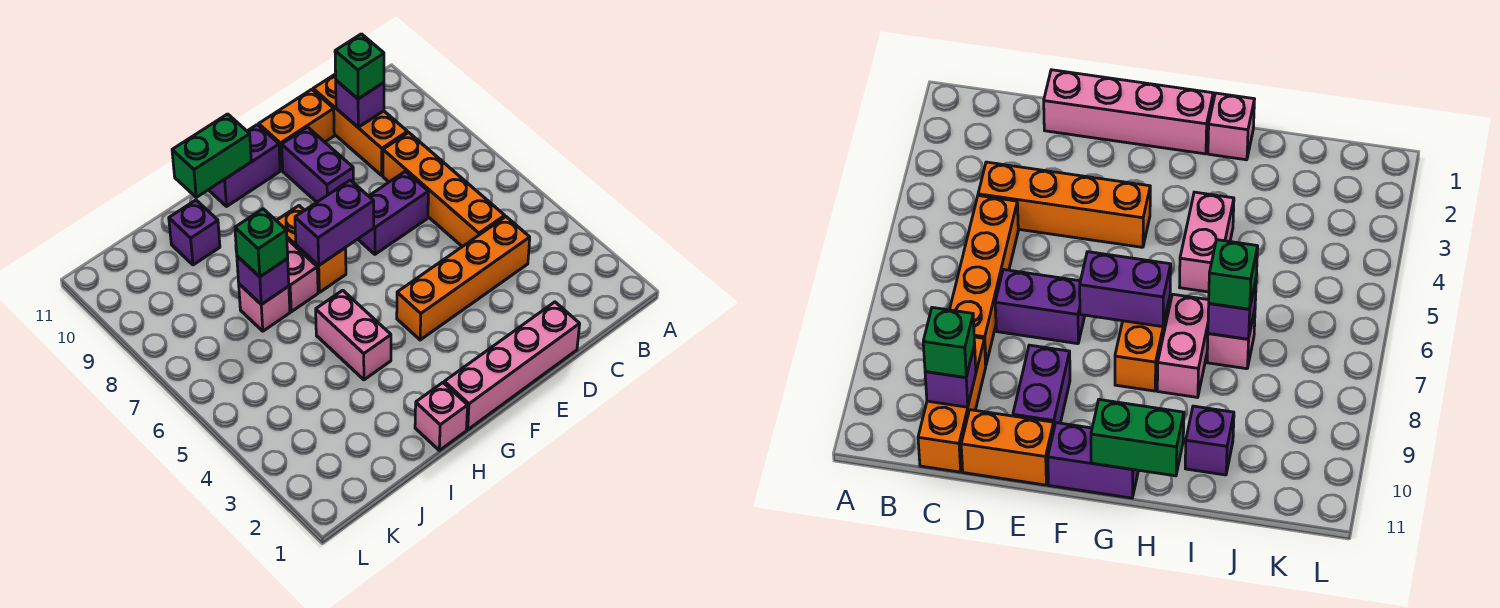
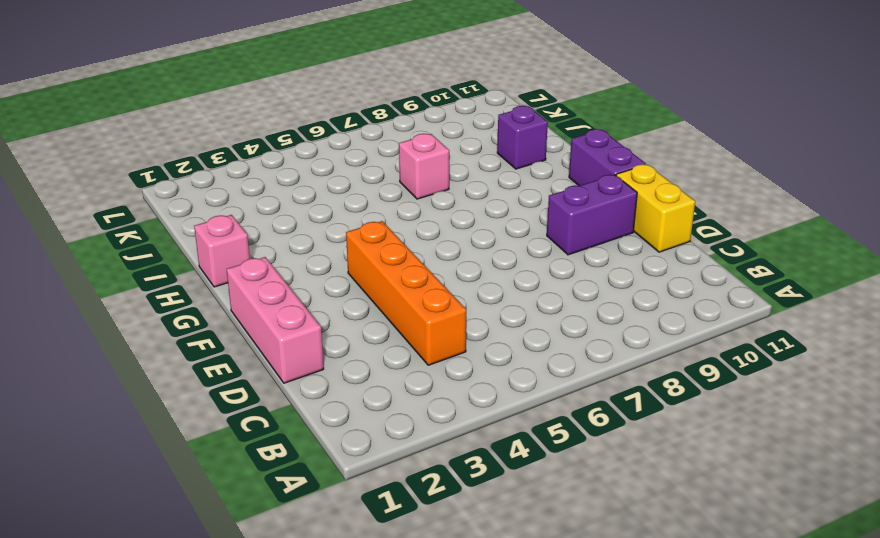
pink 1x3 brick [227,257,324,383] -> pink 1x4 brick [444,302,580,430]
yellow 1x2 brick [616,164,695,252] -> orange 1x2 brick [259,89,334,170]
none -> orange 1x4 brick [383,132,505,247]
none -> orange 1x3 brick [313,74,407,175]
none -> purple 1x2 brick [358,171,428,254]

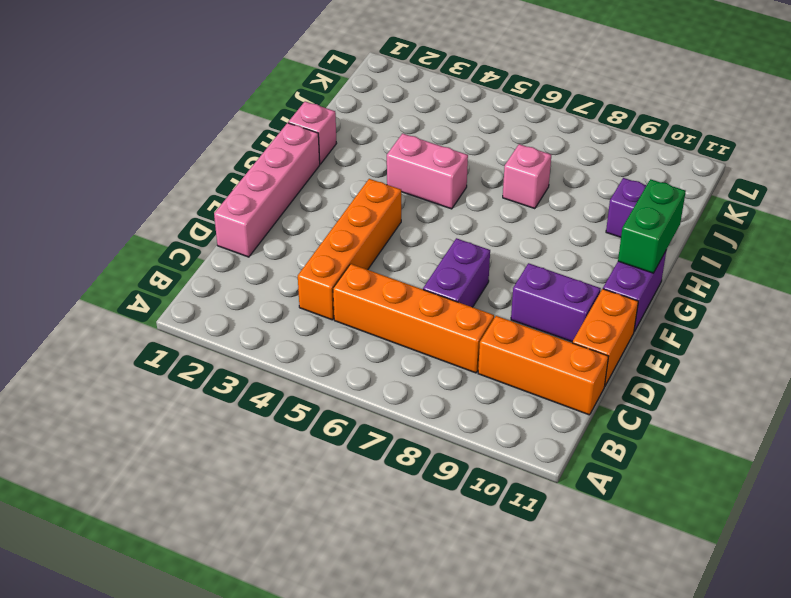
none -> orange 1x2 brick [276,206,346,292]
none -> pink 1x2 brick [287,239,318,312]
none -> purple 1x1 brick [336,80,384,127]

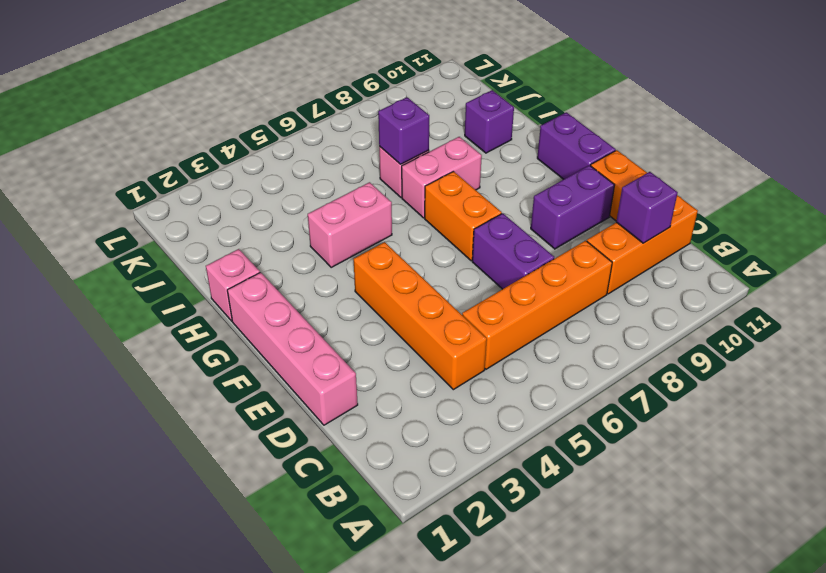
orange 1x2 brick [425,171,502,261] -> orange 1x2 brick turned to [276,206,346,292]
none -> purple 1x2 brick [295,180,374,265]
none -> green 1x2 brick [172,114,251,197]
none -> green 1x1 brick [335,34,384,99]

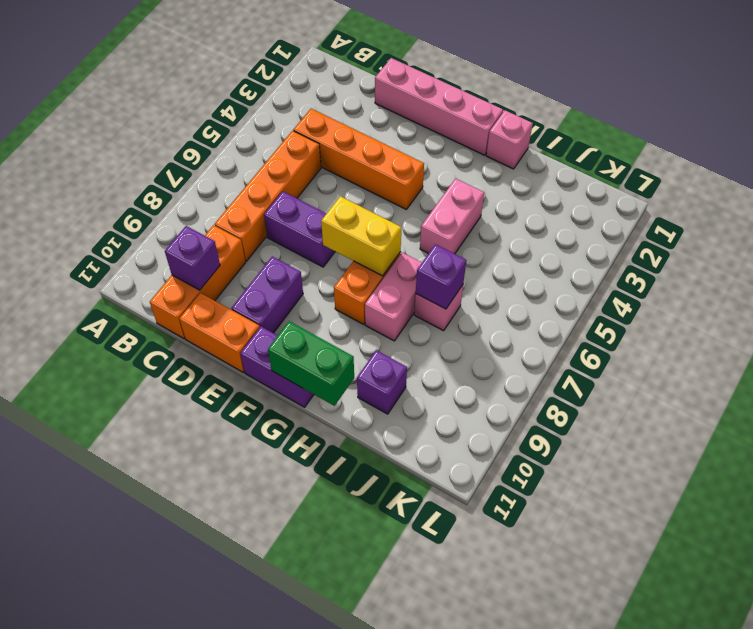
yellow 1x2 brick [321,196,401,276] -> purple 1x2 brick [295,180,374,265]
none -> green 1x1 brick [335,34,384,99]
none -> green 1x1 brick [235,209,288,277]

